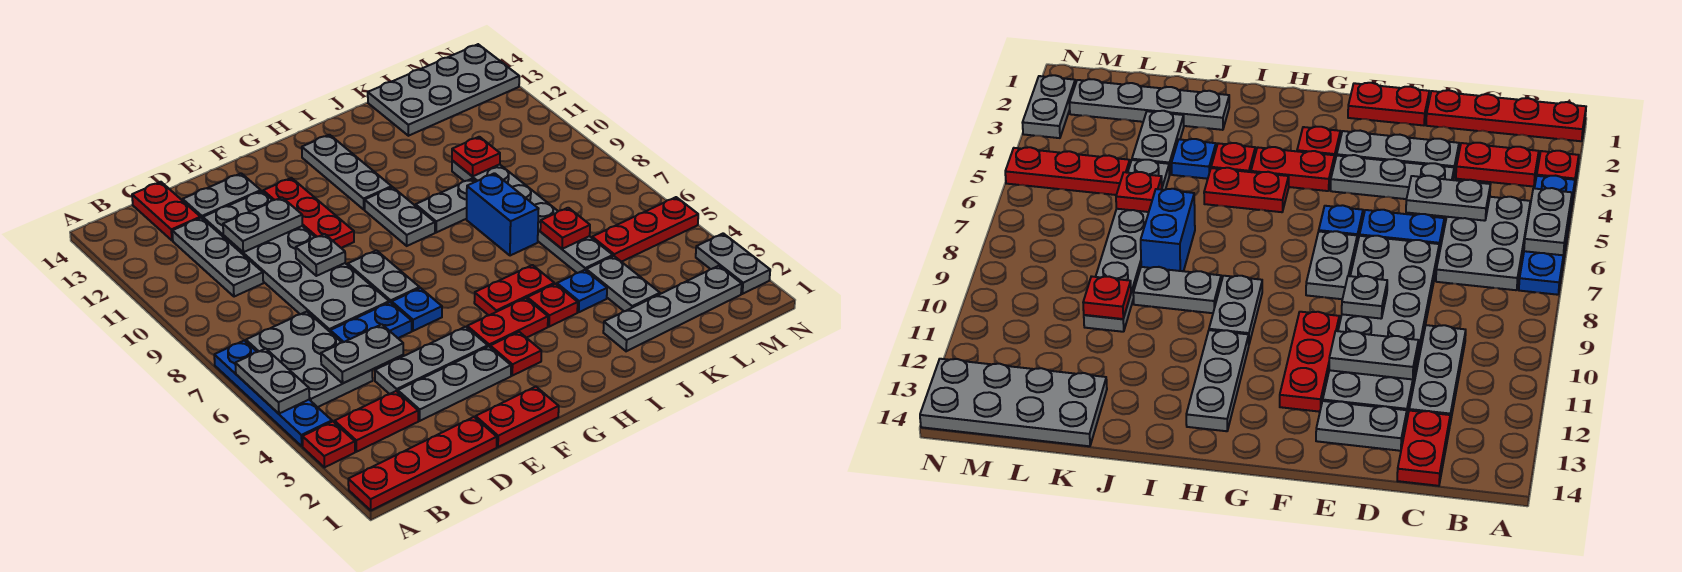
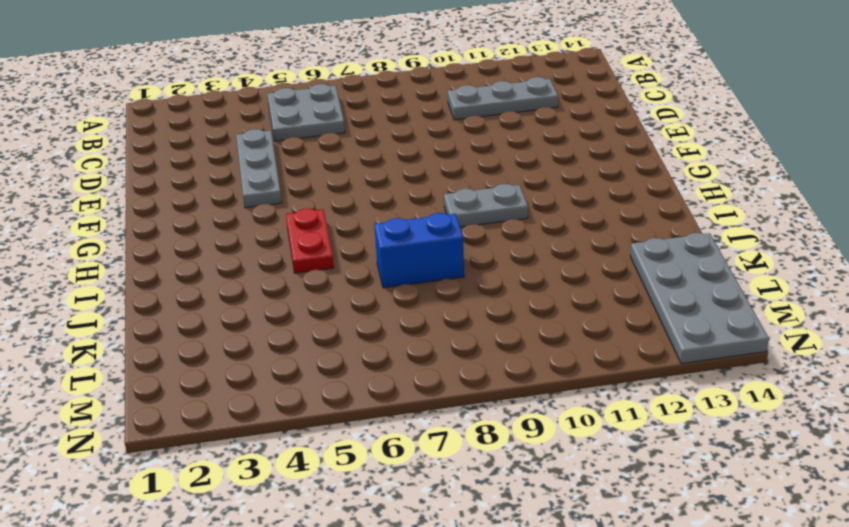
grey 2x2 plate [267,84,345,141] -> grey 2x3 plate [246,312,373,407]
none -> red 1x4 plate [348,417,497,510]
none -> red 1x1 plate [302,422,355,467]
none -> blue 1x4 plate [214,340,332,446]
none -> red 1x2 plate [335,391,418,452]

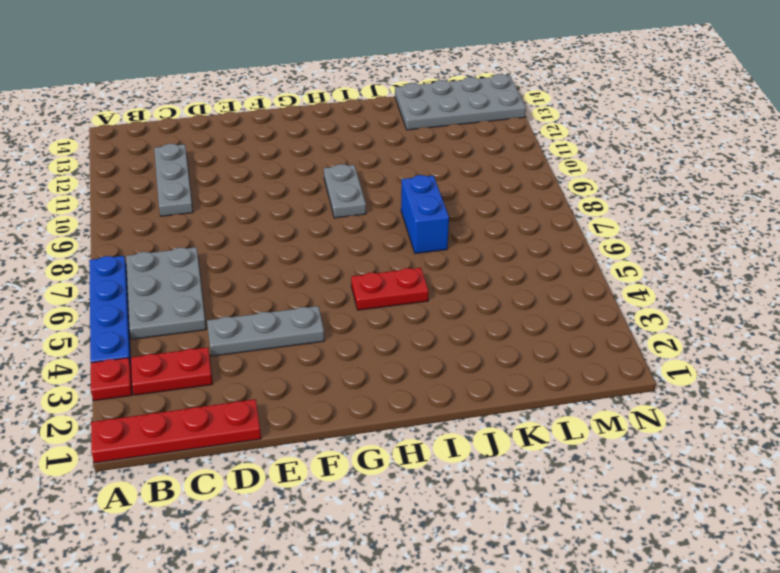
none -> red 1x2 plate [132,182,200,240]
none -> grey 1x3 plate [398,346,511,421]
none -> blue 1x2 plate [330,302,412,342]
none -> grey 2x6 plate [203,191,389,331]

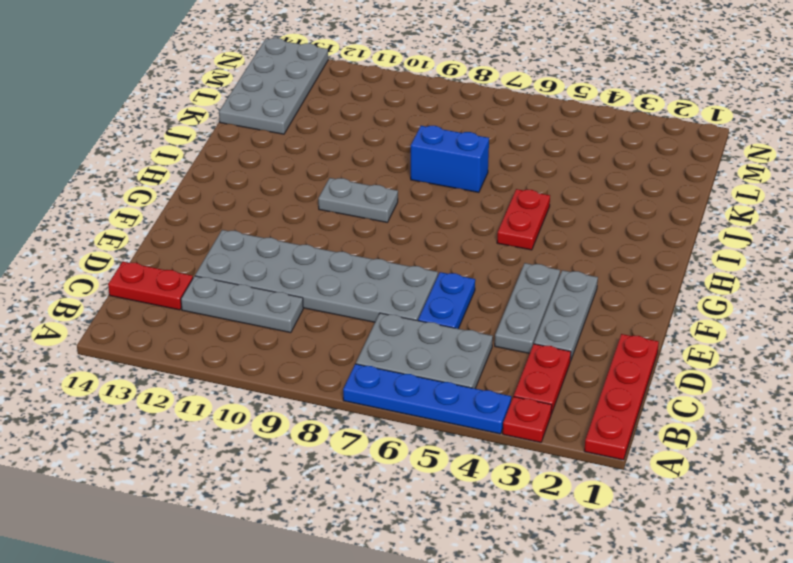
none -> grey 1x2 plate [182,173,261,219]
none -> red 1x2 plate [476,386,559,447]
none -> blue 1x1 plate [392,288,442,331]
none -> grey 1x2 plate [348,250,420,303]

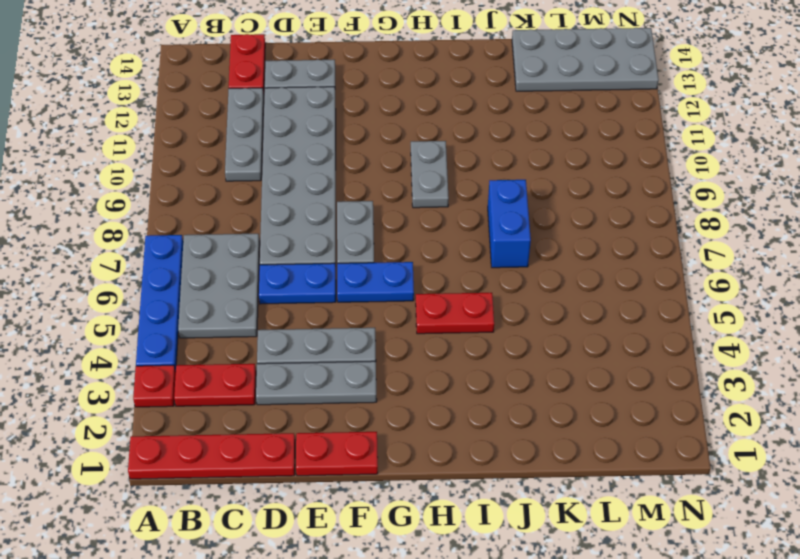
blue 1x2 plate [337,262,414,302] -> blue 1x1 plate [392,288,442,331]
none -> red 1x3 plate [263,178,354,248]
none -> red 1x1 plate [490,332,541,376]
none -> red 1x2 plate [467,298,548,347]
none -> grey 1x3 plate [302,135,392,209]

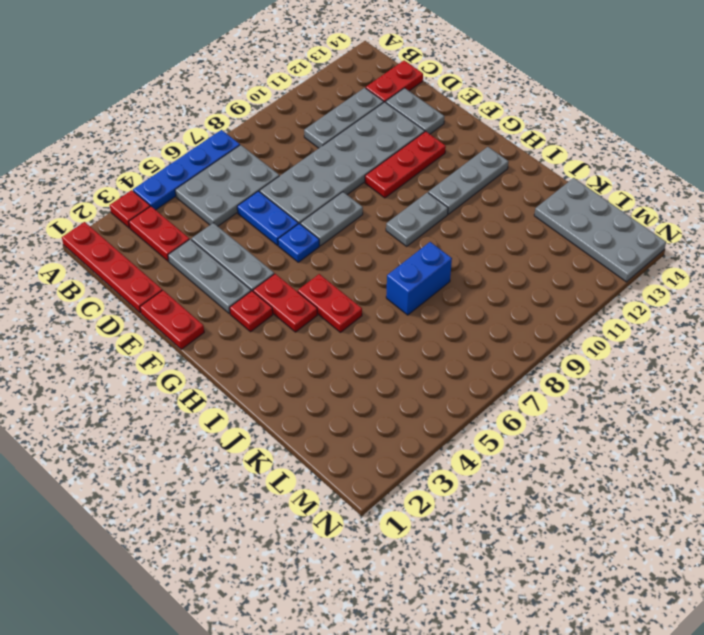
none -> red 1x1 plate [527,284,578,327]
none -> grey 1x2 plate [416,179,476,232]
none -> grey 1x4 plate [603,266,742,351]
none -> blue 1x1 plate [557,270,607,312]

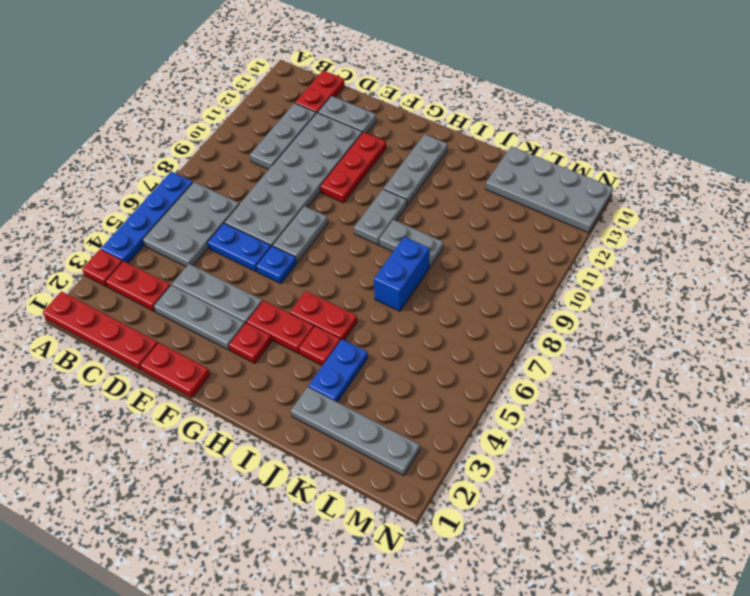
blue 1x2 plate [308,339,368,402] -> blue 1x1 plate [557,270,607,312]
none -> grey 1x2 plate [586,256,660,311]
none -> grey 1x6 plate [452,160,613,273]
none -> red 1x3 plate [592,197,698,262]
none -> grey 1x2 plate [696,233,770,294]

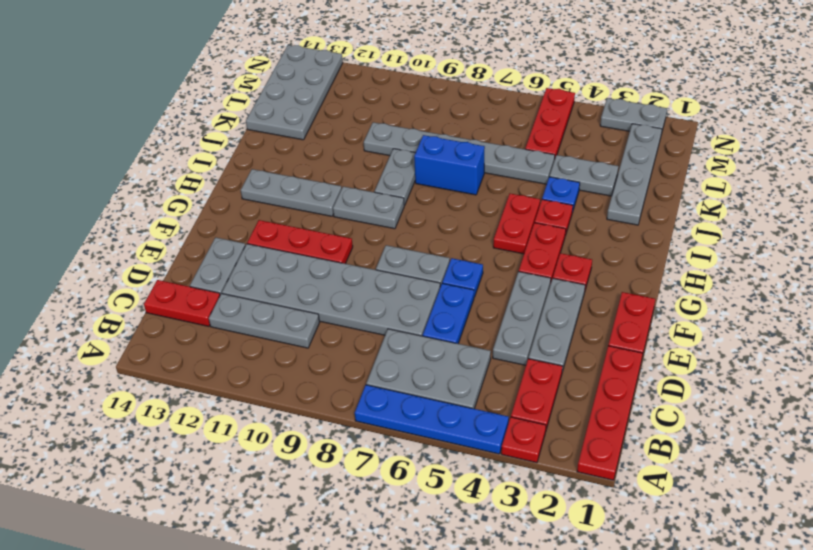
none -> grey 1x2 plate [235,349,309,414]
none -> grey 1x2 plate [321,324,403,383]
none -> grey 1x2 plate [223,198,303,252]
none -> grey 1x1 plate [296,234,345,276]

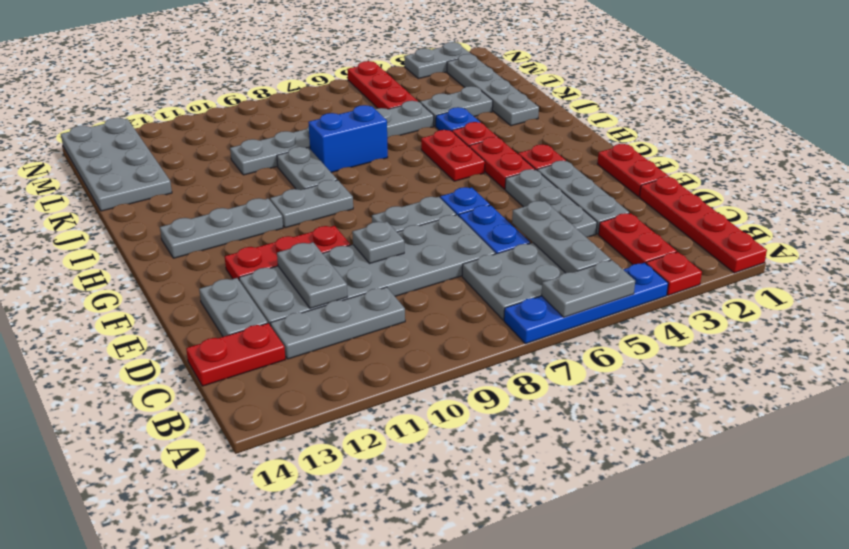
grey 1x3 plate [512,201,611,273] -> grey 1x2 plate [321,324,403,383]
none -> red 1x1 plate [540,208,590,249]
none -> red 1x1 plate [452,137,500,177]

